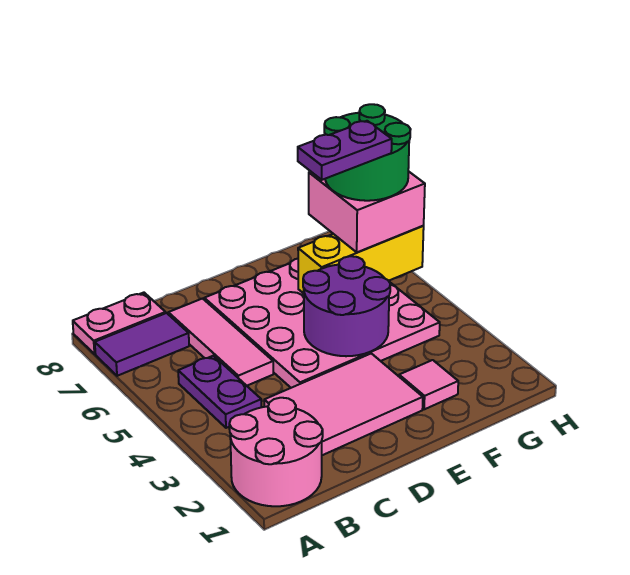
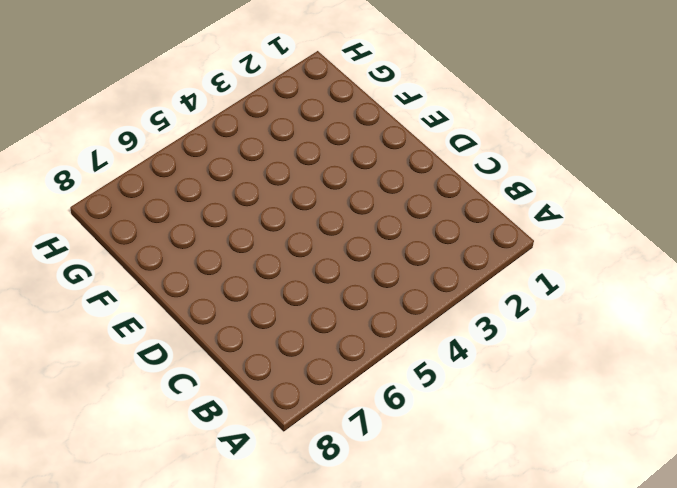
none -> pink 2x2 round brick [229,398,323,506]
none -> purple 1x2 tile [95,313,189,376]
none -> pink 1x2 plate [73,293,166,354]

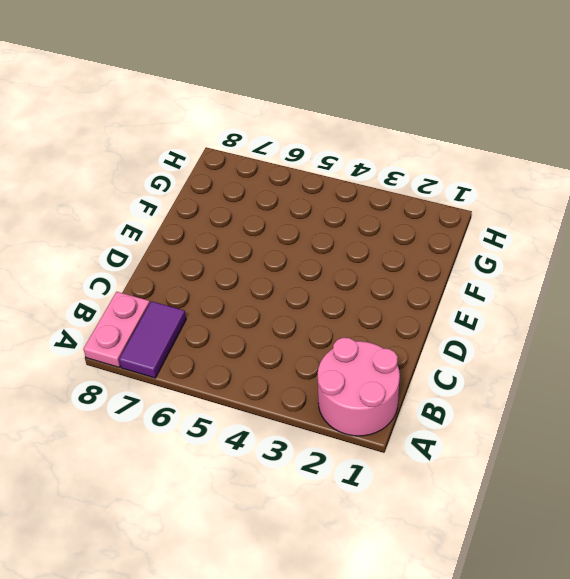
none -> purple 1x2 plate [178,356,261,428]
none -> pink 2x3 tile [264,353,423,455]
none -> pink 1x3 tile [168,299,273,386]

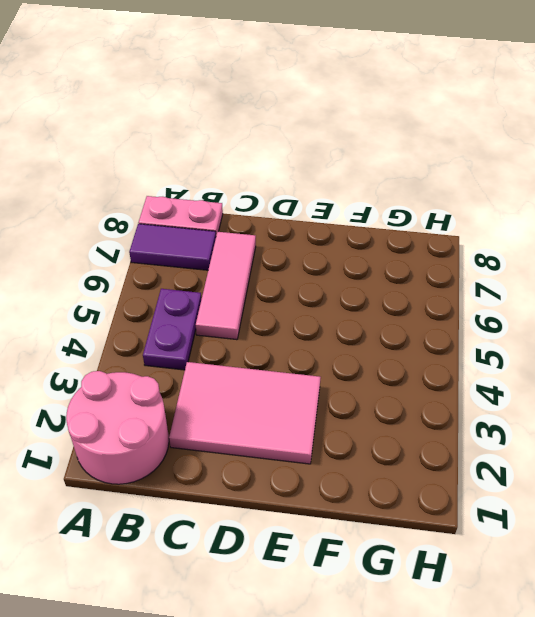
none -> pink 4x4 plate [204,259,440,388]
none -> pink 1x1 tile [399,360,458,409]
none -> purple 2x2 round brick [303,256,390,356]

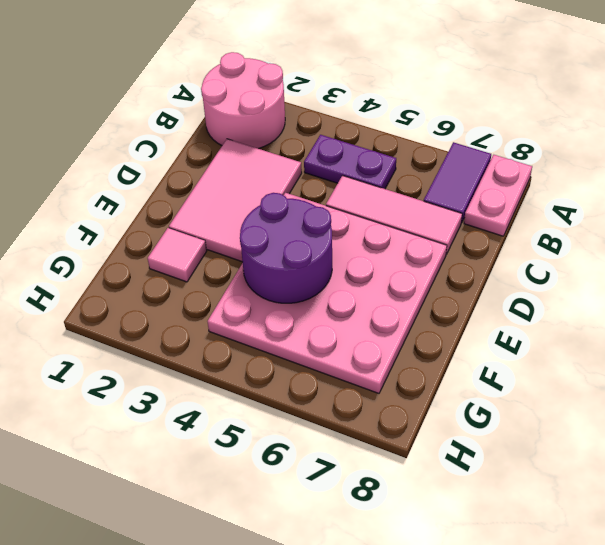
none -> yellow 1x3 brick [298,226,424,293]
none -> pink 2x2 brick [309,171,425,252]
none -> green 2x2 round brick [324,104,411,201]

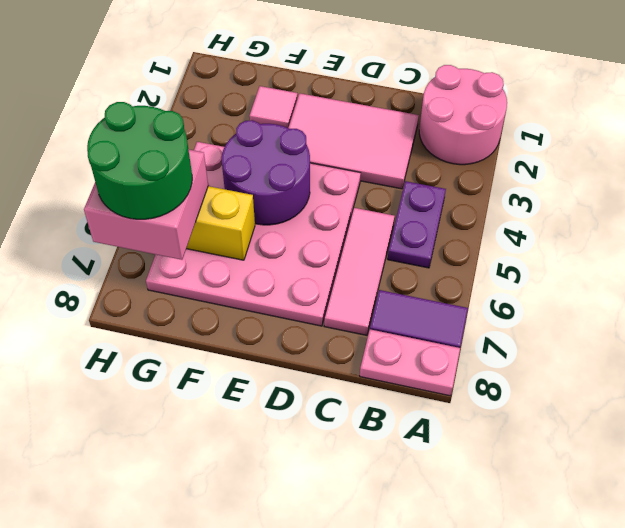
none -> purple 1x2 plate [298,121,392,180]

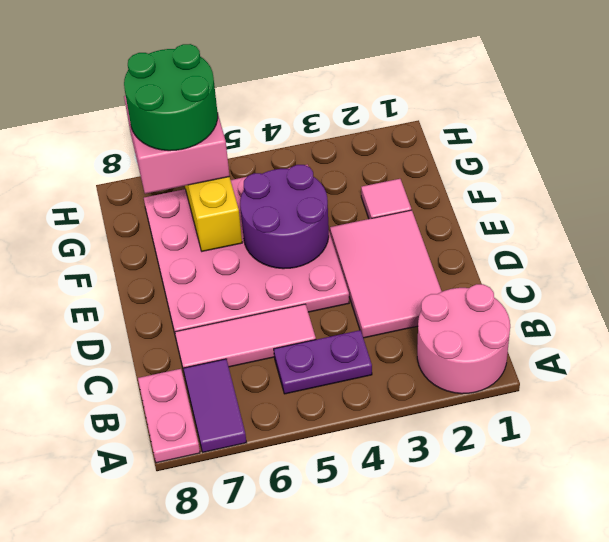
none -> purple 1x2 plate [298,121,392,180]

